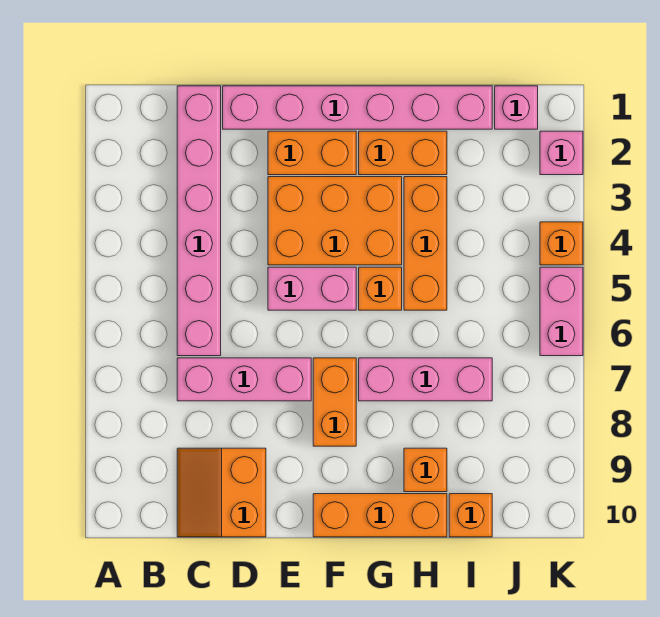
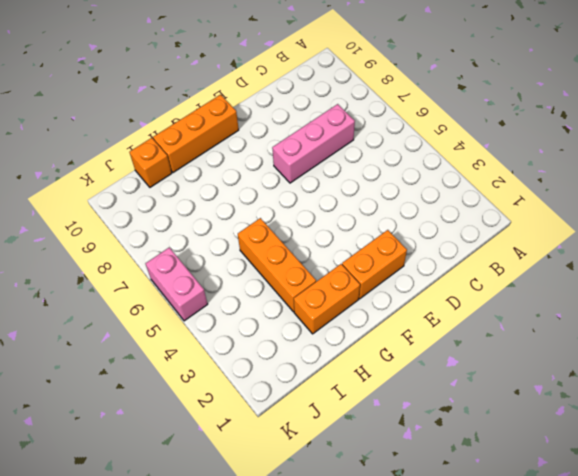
none -> pink 1x6 brick [177,86,221,356]
none -> orange 2x2 slope [177,448,266,537]
none -> pink 1x6 brick [223,86,492,129]

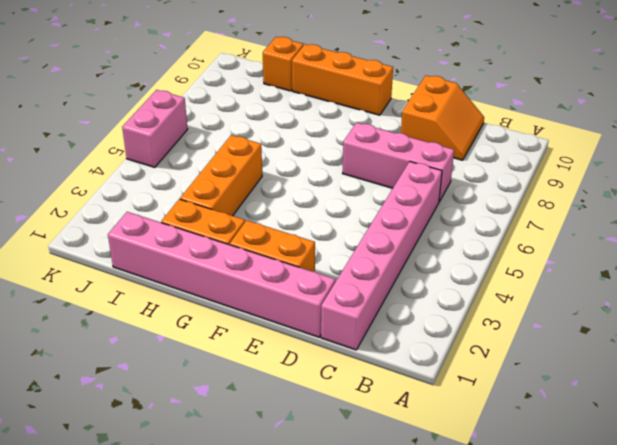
none -> orange 2x3 brick [268,177,402,265]
none -> pink 1x2 brick [268,267,356,310]
none -> orange 1x2 brick [313,358,356,446]

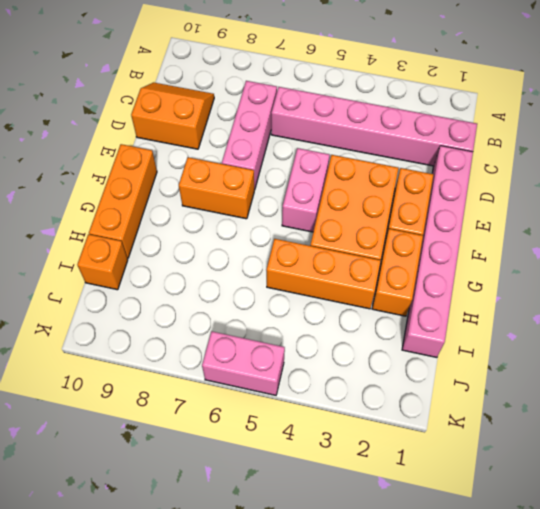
none -> orange 1x1 brick [359,267,402,310]
none -> pink 1x3 brick [359,358,492,401]
none -> orange 1x1 brick [404,448,447,492]

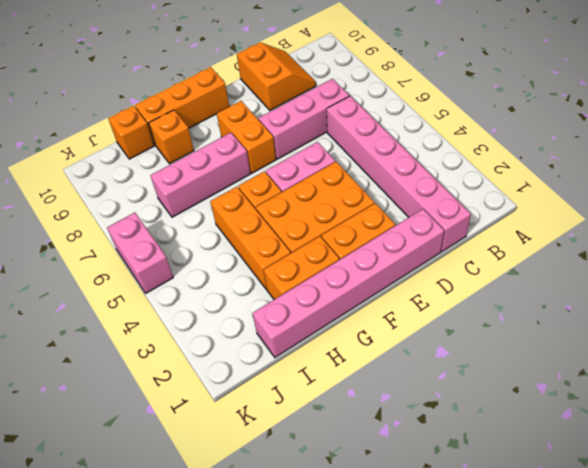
none -> pink 1x1 brick [495,86,538,129]
none -> pink 1x1 brick [540,131,583,175]
none -> orange 1x1 brick [540,222,583,265]

